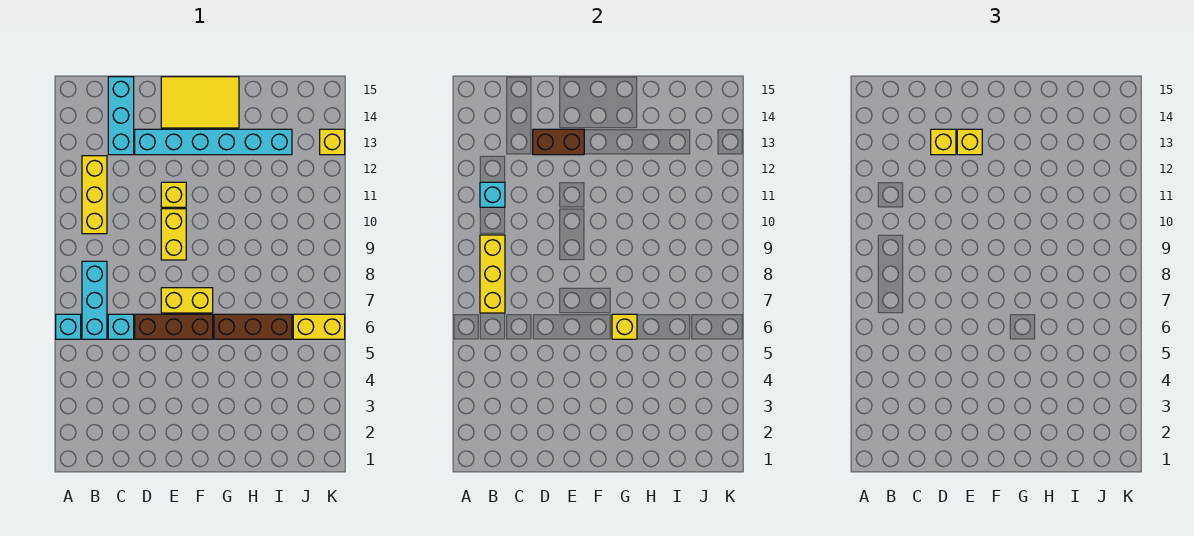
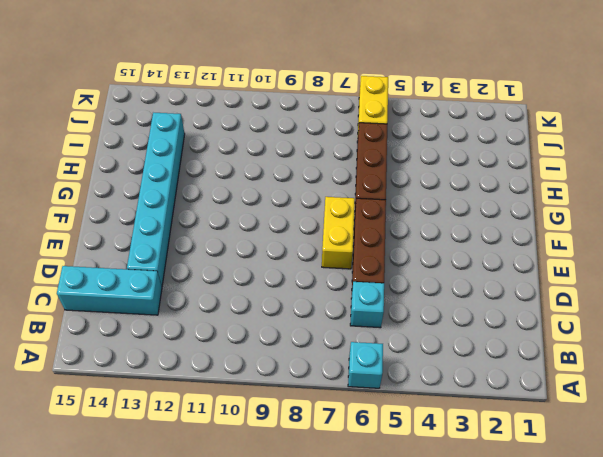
none -> cyan 1x3 brick [82,261,107,339]
none -> yellow 1x3 brick [82,156,107,234]
none -> yellow 1x2 brick [161,209,186,260]

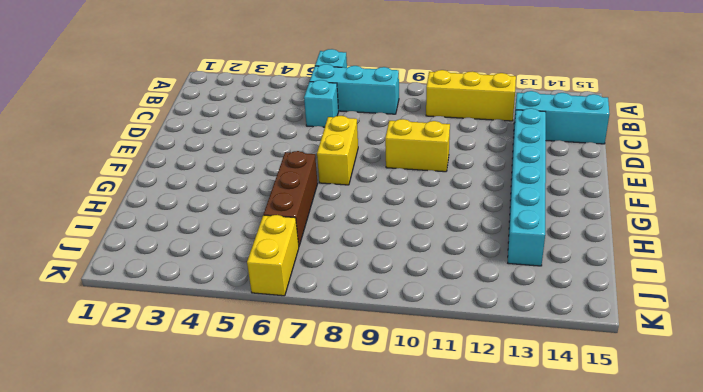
none -> brown 1x3 brick [135,314,213,339]
none -> yellow 1x1 brick [161,182,186,207]
none -> yellow 2x3 tile [161,77,239,128]

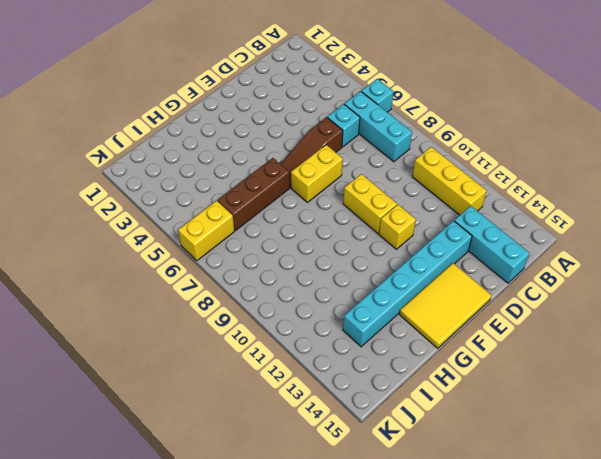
brown 1x3 slope [281,117,343,188] -> brown 1x3 brick [135,314,213,339]
none -> yellow 1x1 brick [320,129,345,155]
none -> yellow 1x3 brick [480,235,505,313]
none -> cyan 1x1 brick [480,182,505,207]

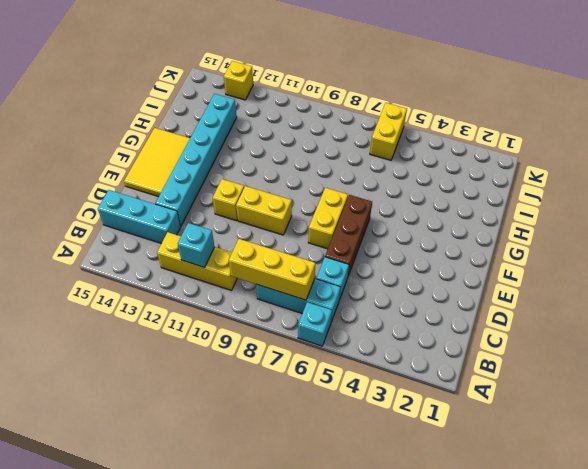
none -> brown 1x3 brick [214,314,292,339]
none -> brown 1x2 brick [533,129,584,155]
none -> yellow 1x1 brick [612,314,637,339]

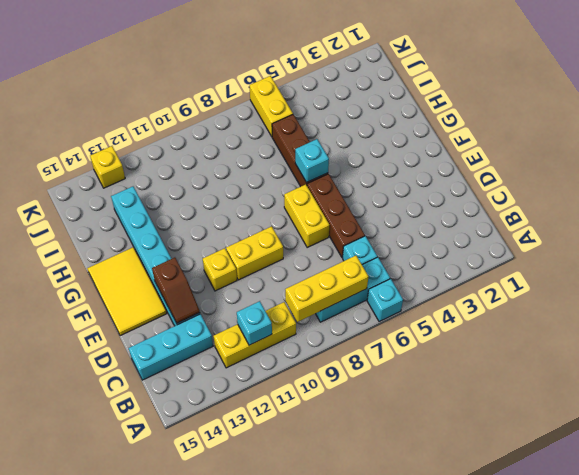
brown 1x2 slope [152,258,200,323] -> brown 1x2 brick [533,129,584,155]
cyan 1x1 brick [295,139,329,182] -> yellow 1x1 brick [612,314,637,339]
none -> yellow 1x1 brick [931,129,956,155]
none -> yellow 1x1 brick [957,129,982,155]

